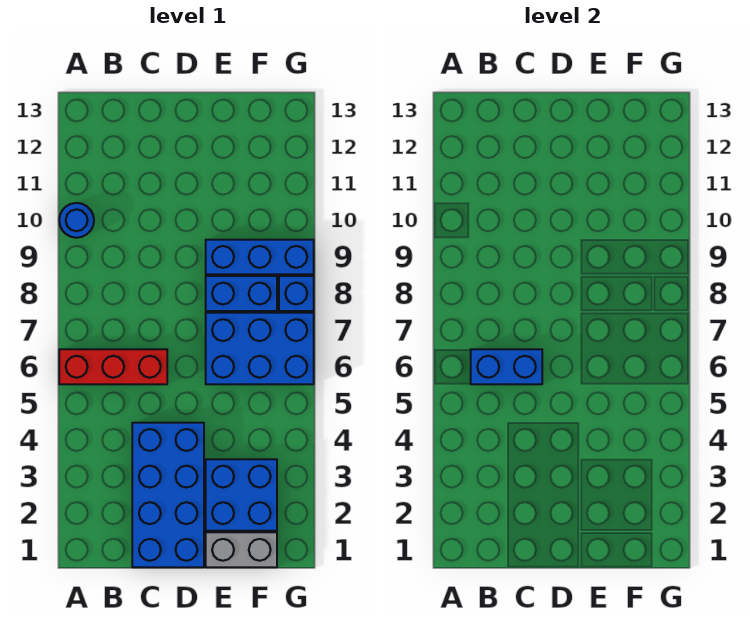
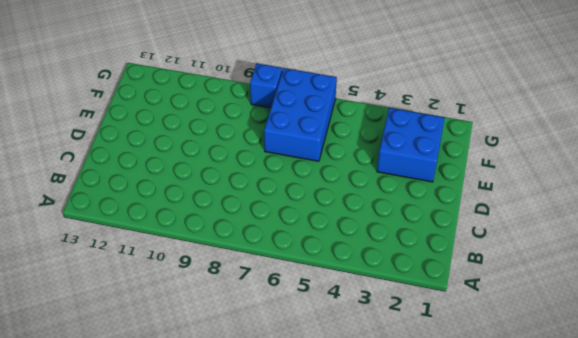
none -> red 1x3 brick [59,349,167,384]
none -> blue 1x1 round brick [59,203,94,238]

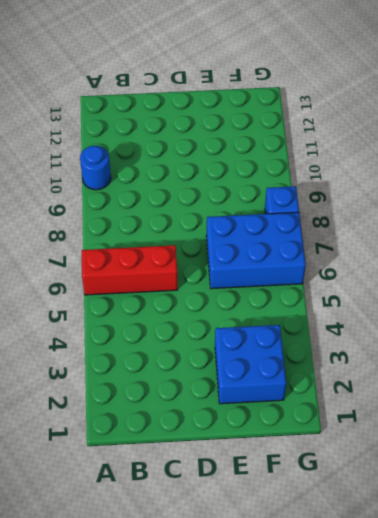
none -> blue 2x4 brick [132,423,204,567]
none -> grey 1x2 brick [206,532,277,567]

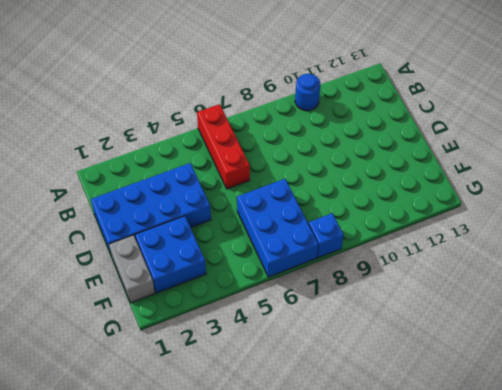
none -> blue 1x2 brick [206,276,277,311]
none -> blue 1x3 brick [206,240,314,274]

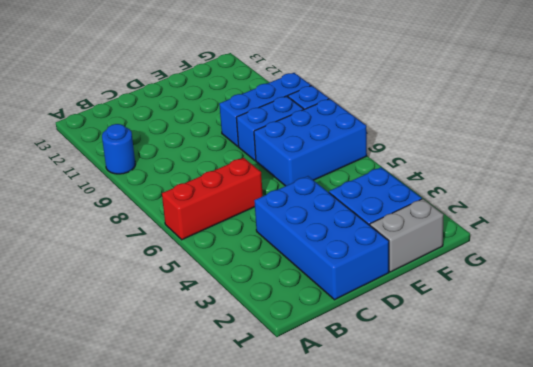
none -> blue 1x2 brick [471,349,542,384]

